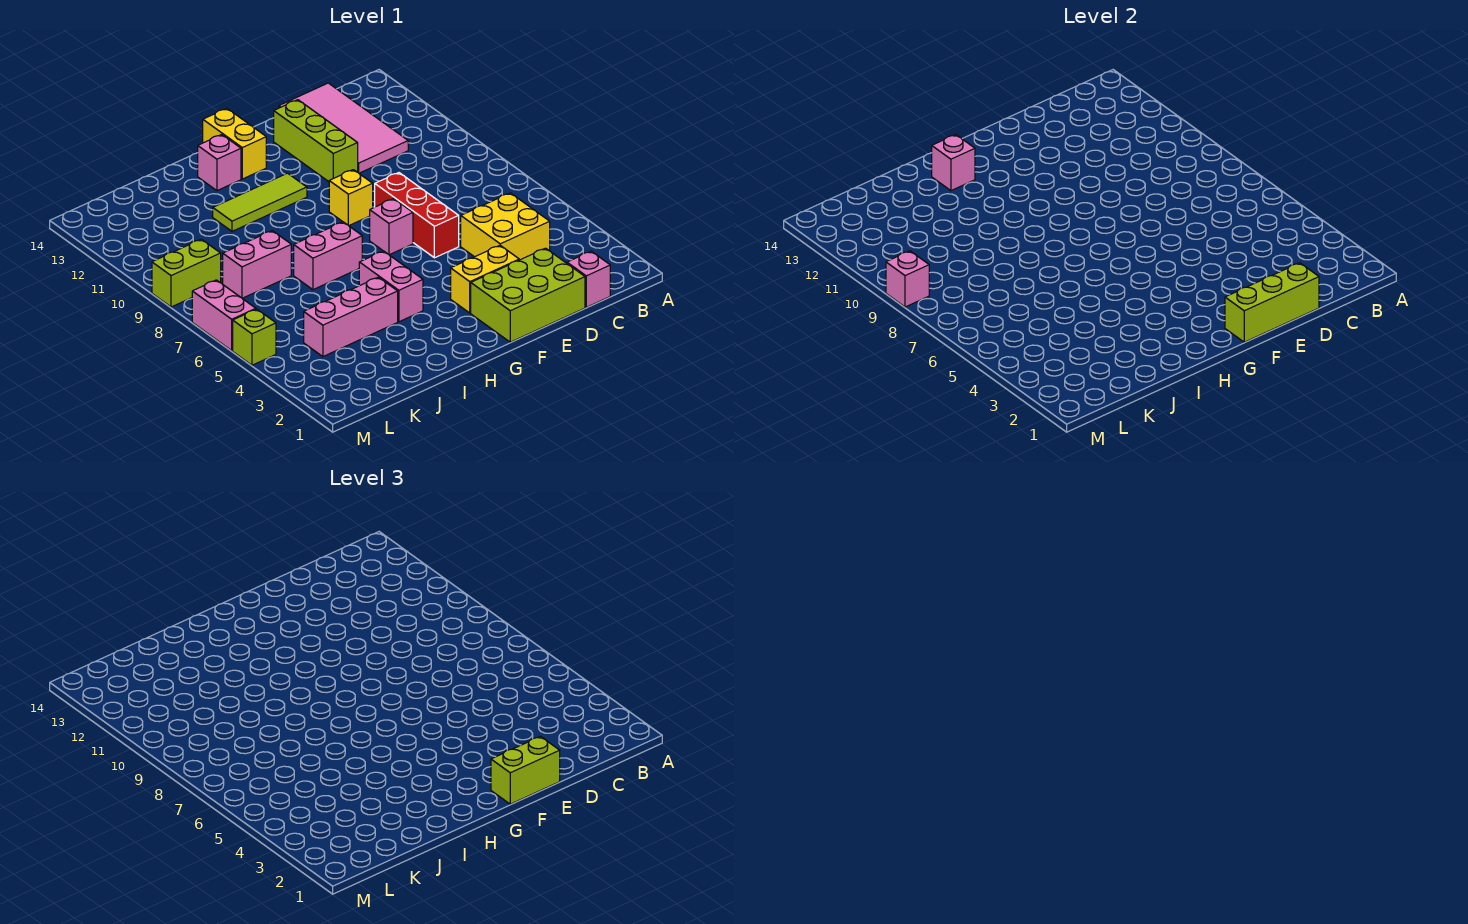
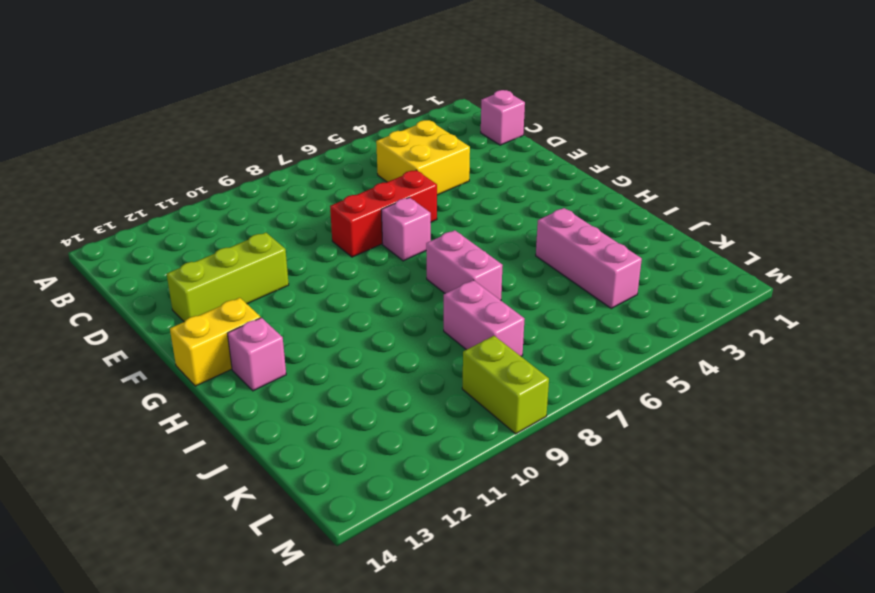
none -> pink 2x4 tile [279,83,408,173]
none -> lime 2x3 brick [471,248,585,342]
none -> yellow 1x2 brick [451,245,519,313]

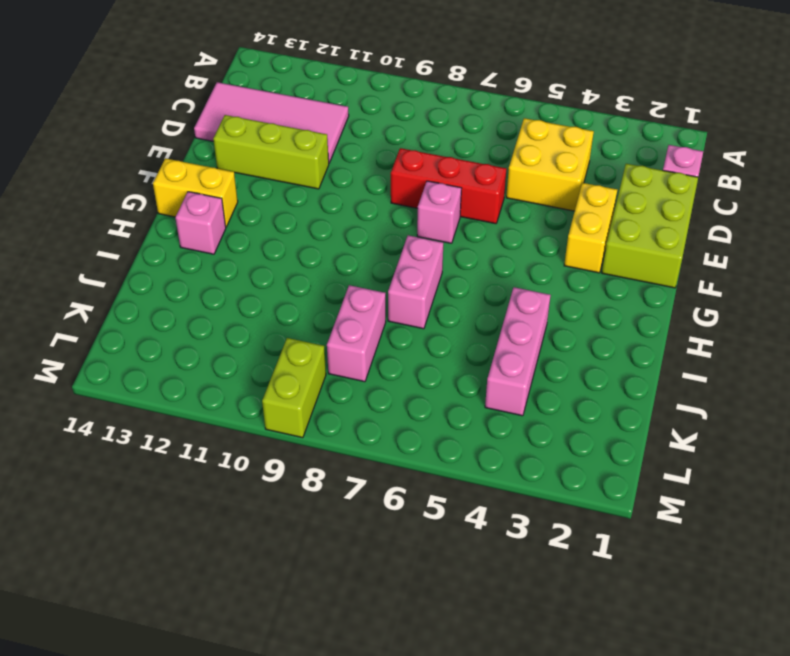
none -> yellow 1x1 brick [329,170,373,225]
none -> lime 1x3 tile [213,173,307,231]
none -> pink 1x2 brick [359,251,423,322]

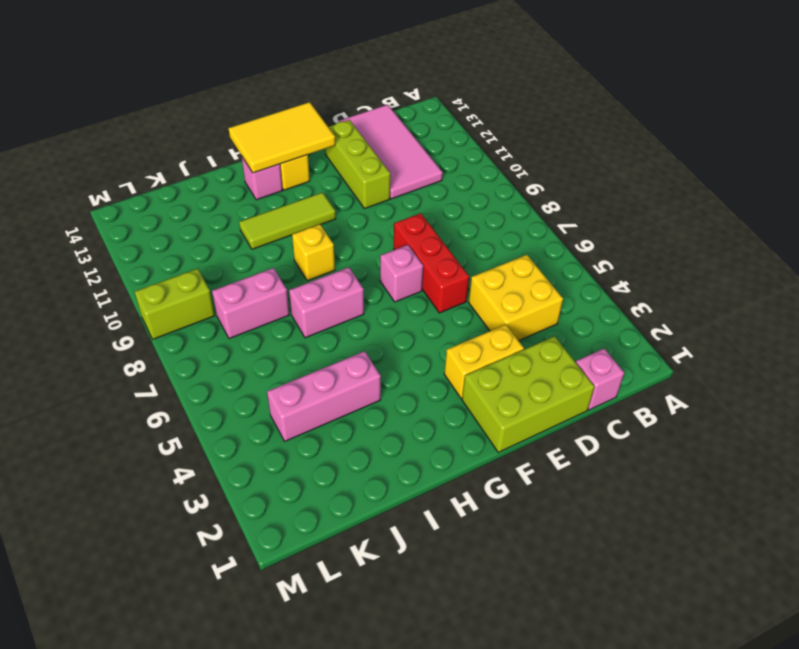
yellow 2x3 tile [229,102,335,173] -> pink 1x1 brick [932,135,975,191]
yellow 1x1 brick [292,224,335,281] -> yellow 1x1 brick moved to [329,170,373,225]
none -> pink 1x2 brick [359,251,423,322]
none -> lime 1x1 brick [233,309,276,365]
none -> pink 1x2 brick [192,280,256,351]

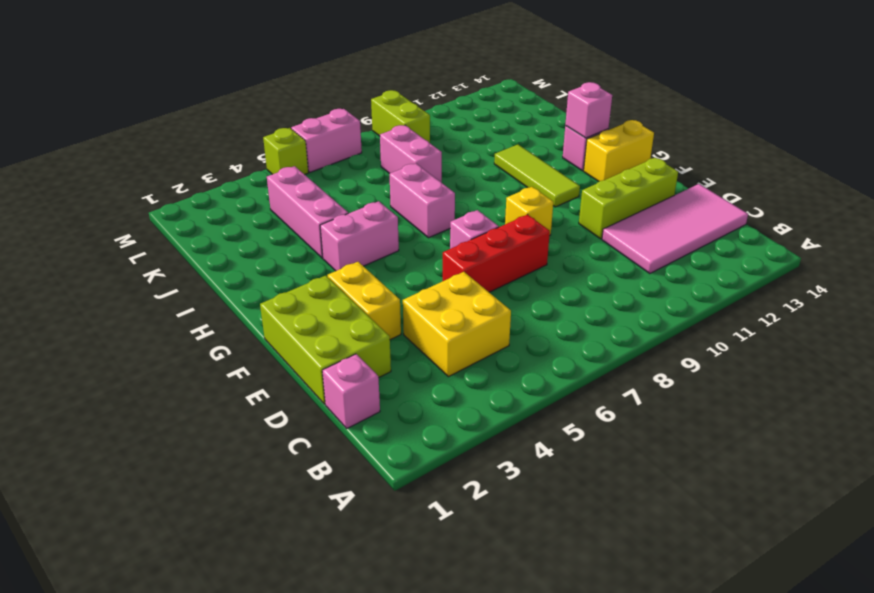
none -> lime 1x3 brick [1225,263,1319,342]
none -> pink 1x1 brick [886,251,929,307]
none -> lime 1x2 brick [491,736,560,804]

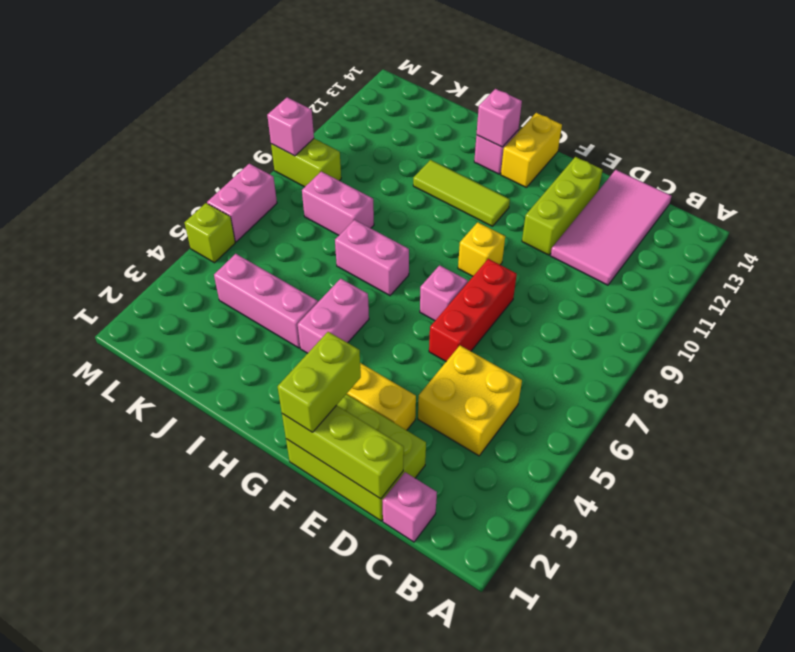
lime 1x2 brick [278,332,361,432] -> lime 1x2 brick turned to [491,736,560,804]

